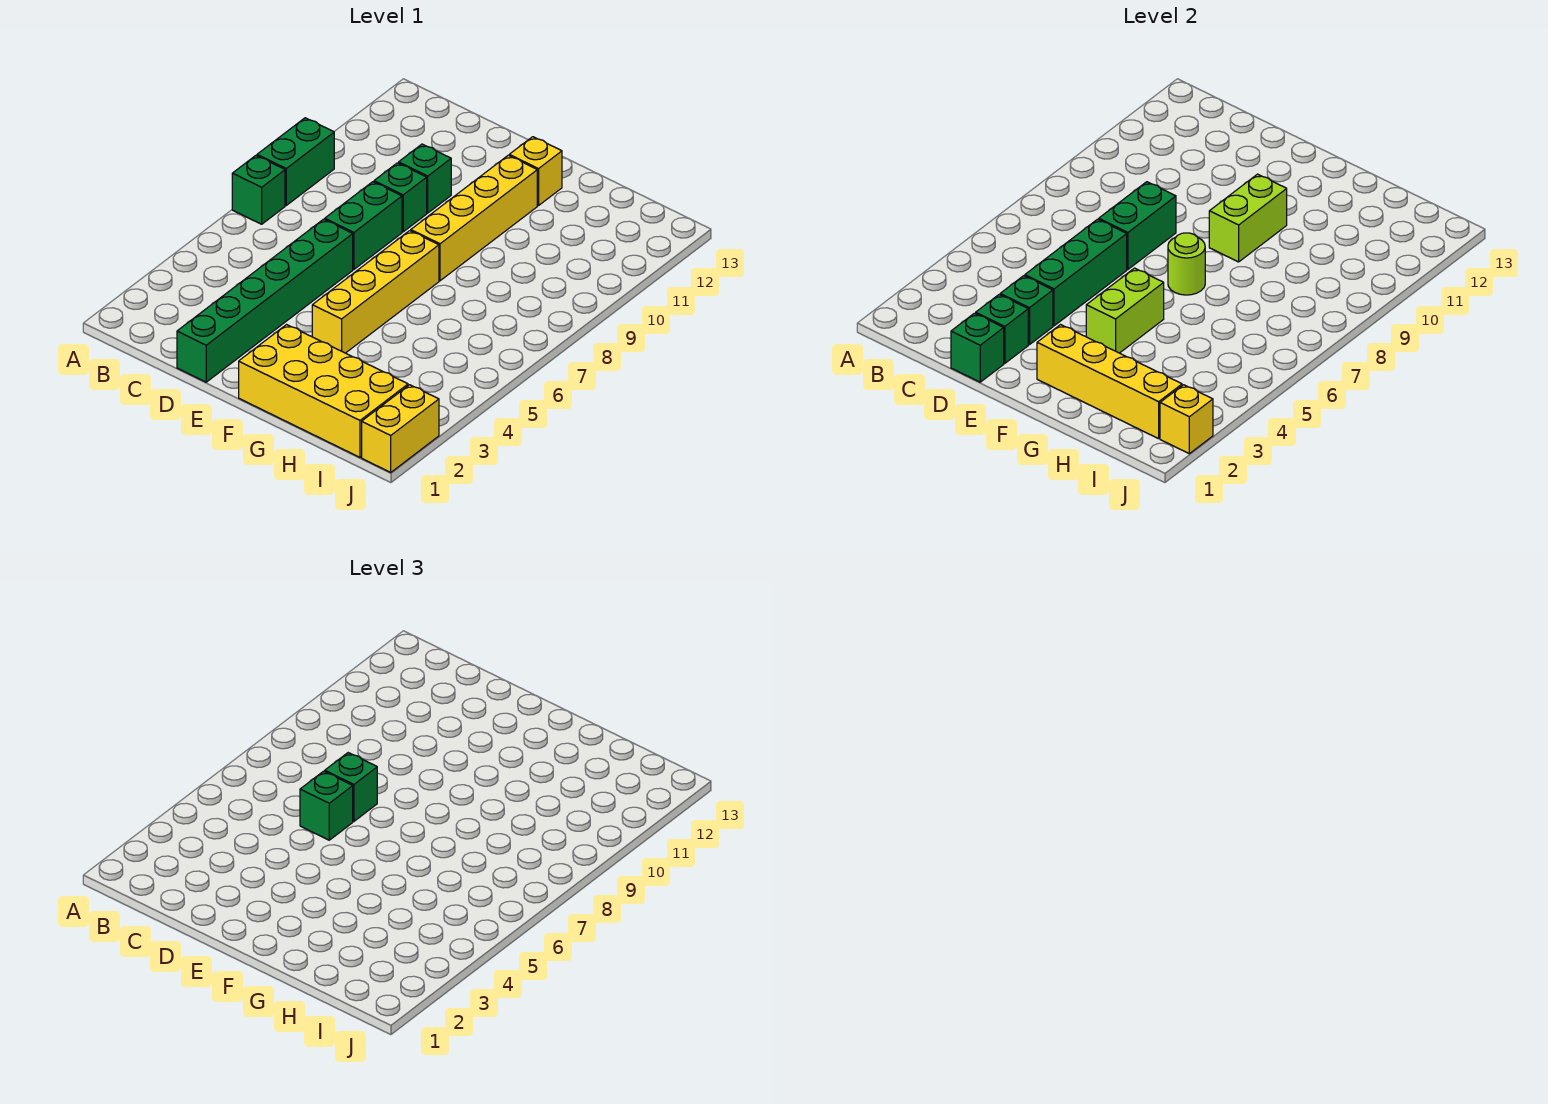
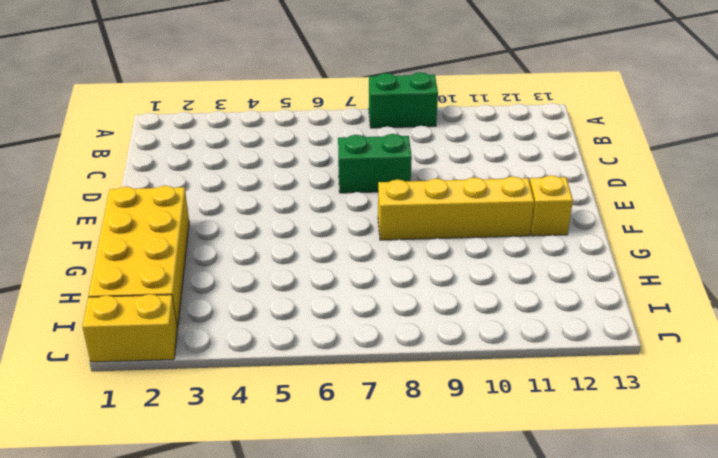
none -> green 1x1 brick [232,156,285,224]
none -> green 1x6 brick [177,219,353,382]
none -> green 1x1 brick [374,163,427,232]

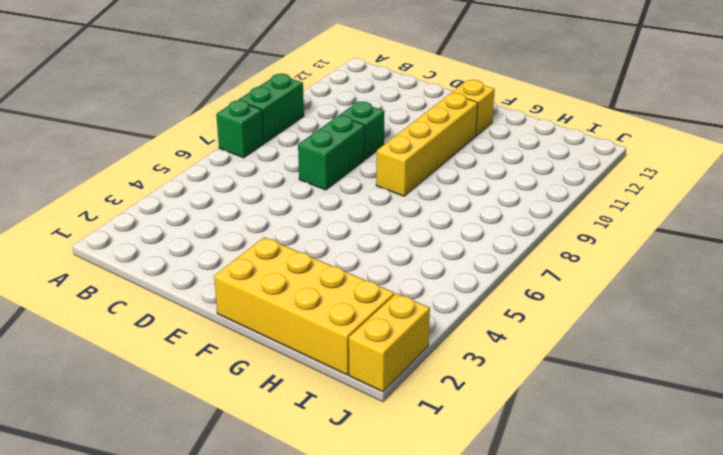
none -> green 1x6 brick [177,219,353,382]
none -> green 1x1 brick [399,144,451,213]
none -> yellow 1x4 brick [312,231,439,353]

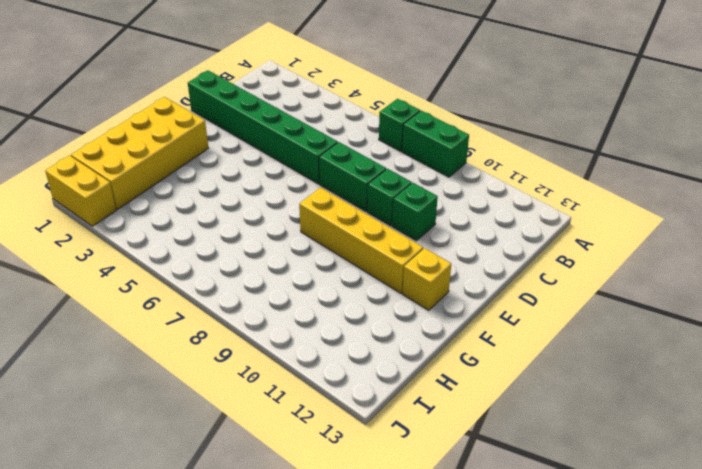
none -> yellow 1x4 brick [312,231,439,353]
none -> green 1x1 brick [951,313,1004,382]
none -> green 1x1 brick [976,295,1028,363]

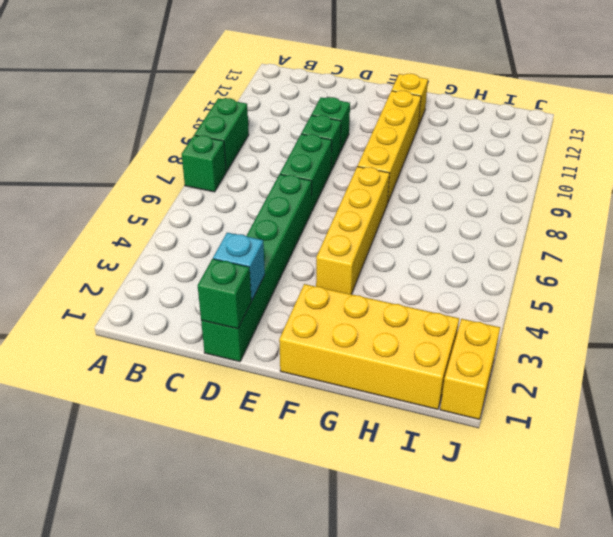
cyan 1x1 brick [213,232,265,300] -> green 1x1 brick [976,295,1028,363]
none -> green 1x1 brick [1000,276,1053,345]
none -> green 1x3 brick [1025,219,1127,326]
none -> green 1x2 brick [1099,182,1176,269]

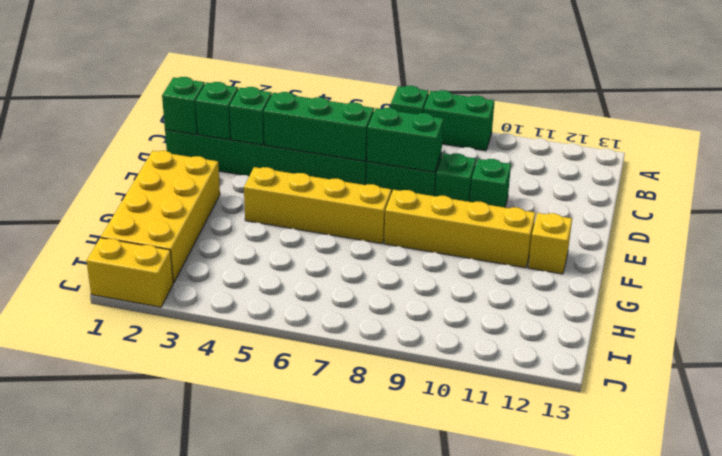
none -> yellow 1x4 brick [1037,325,1182,439]
none -> lime 1x2 brick [1086,268,1164,353]
none -> lime 1x1 round brick [1168,233,1205,295]

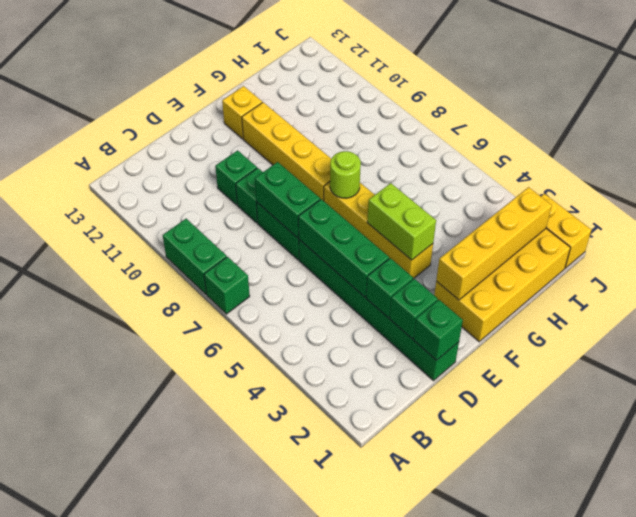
none -> lime 1x2 brick [1209,174,1287,262]
none -> yellow 1x1 brick [1160,385,1213,454]
none -> green 1x1 brick [300,771,353,840]

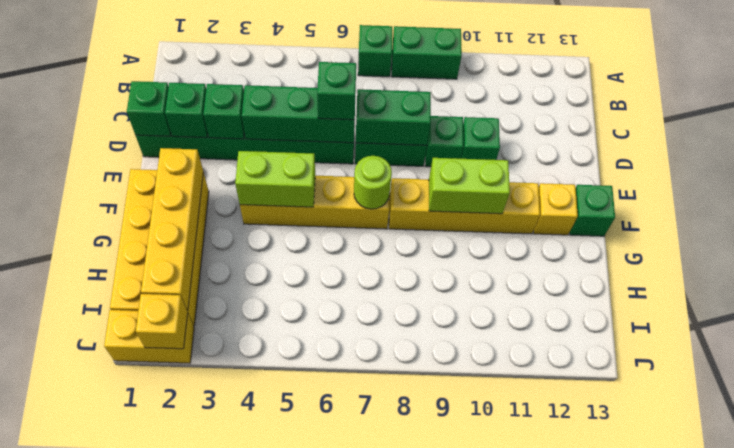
green 1x1 brick [570,185,615,236] -> green 1x1 brick moved to [325,753,377,821]

